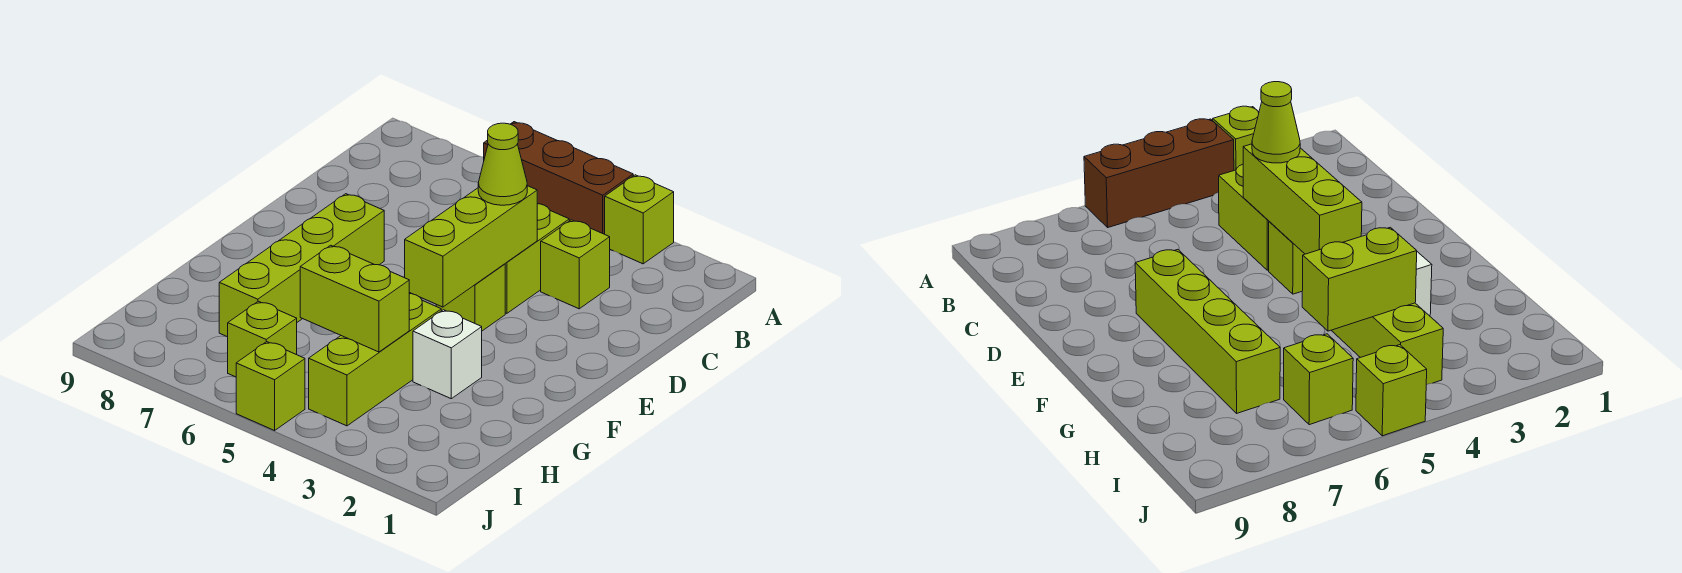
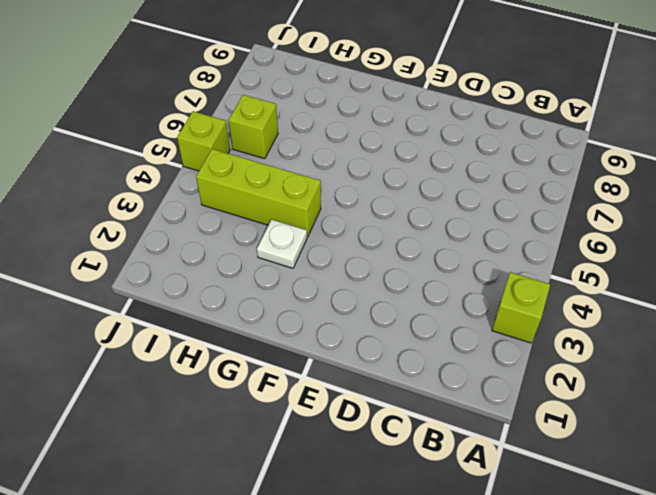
white 1x1 plate [257,219,307,268] -> white 1x1 brick [413,310,482,399]
none -> brown 1x3 brick [484,122,633,234]
none -> lime 1x1 brick [541,220,610,309]
none -> lime 1x2 brick [505,204,569,313]

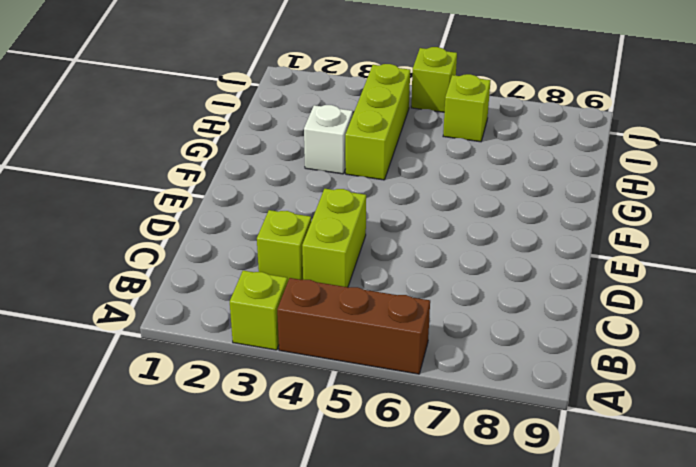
none -> lime 1x1 brick [436,264,505,331]
none -> lime 1x4 brick [219,194,384,337]
none -> lime 1x3 brick [405,186,537,307]

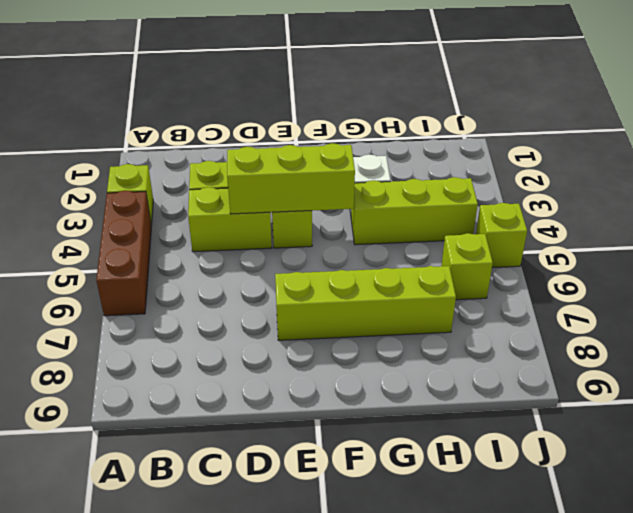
none -> lime 1x2 brick [300,245,409,352]
none -> lime 1x1 cone [478,123,527,205]

